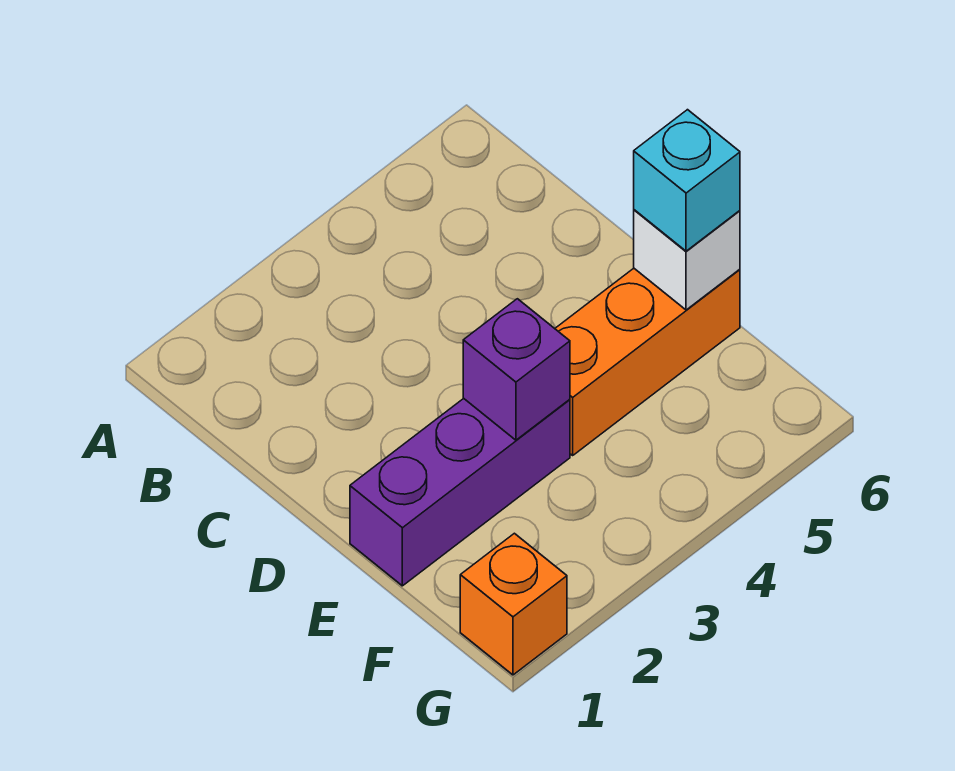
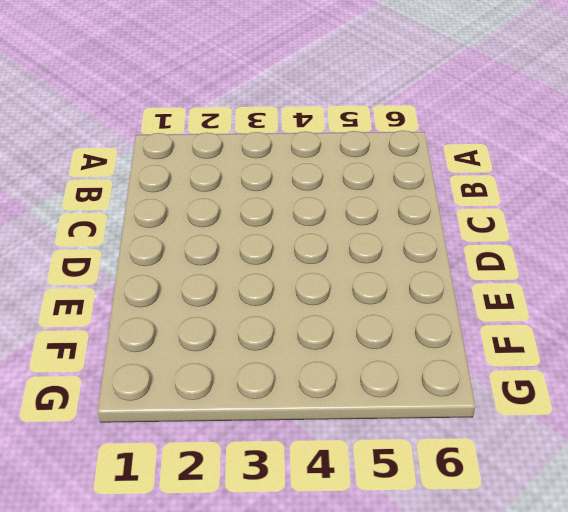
none -> purple 1x3 brick [350,398,570,586]
none -> orange 1x3 brick [555,268,740,455]

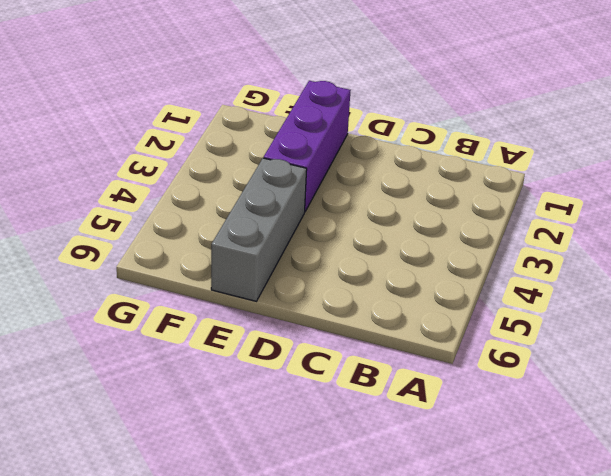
grey 1x3 brick [211,158,307,301] -> orange 1x3 brick [555,268,740,455]
none -> orange 1x1 brick [460,533,567,675]
none -> purple 1x1 brick [463,299,570,440]

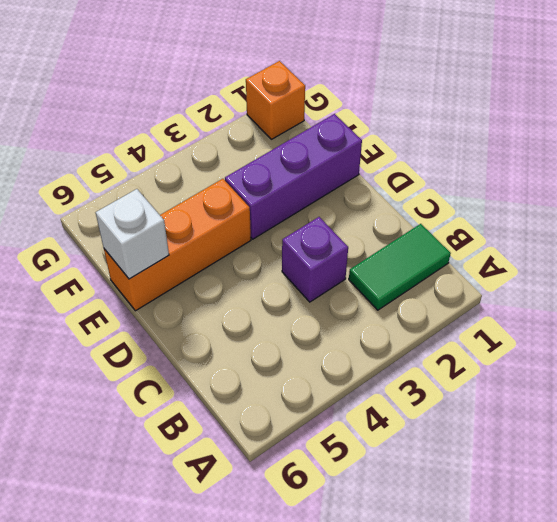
green 1x2 tile [349,224,451,310] -> none
purple 1x1 brick [282,217,348,302] -> purple 1x1 brick moved to [463,299,570,440]
none -> cyan 1x1 brick [634,110,740,251]

